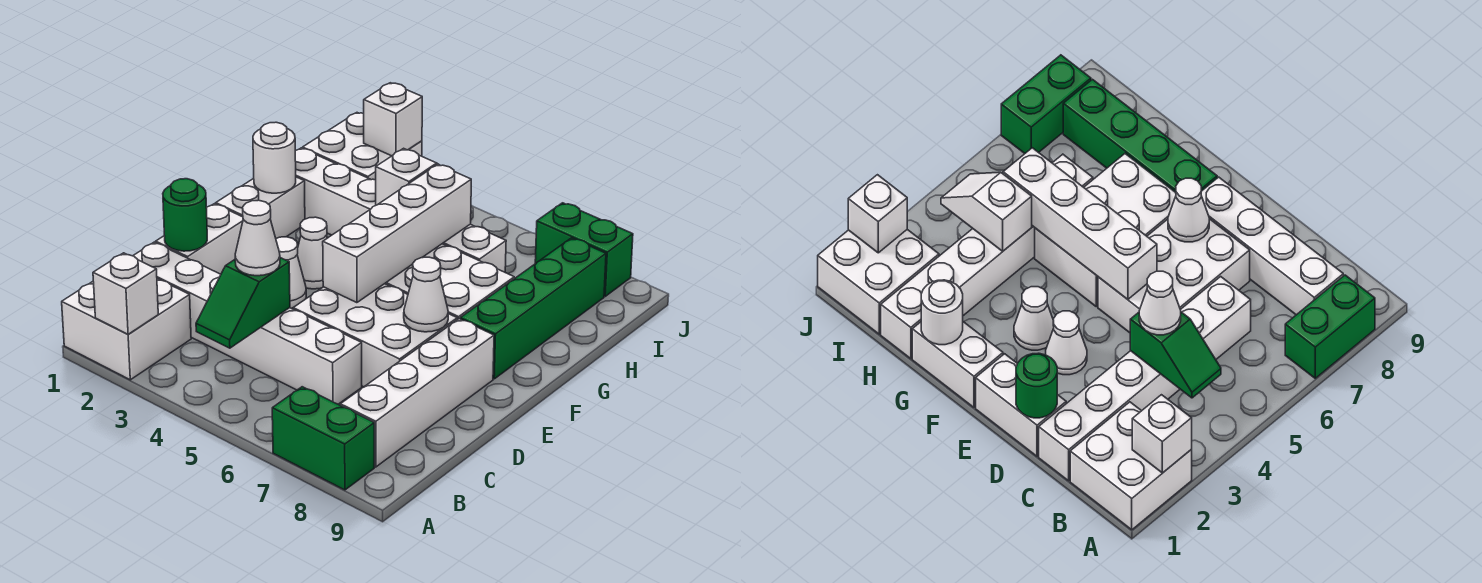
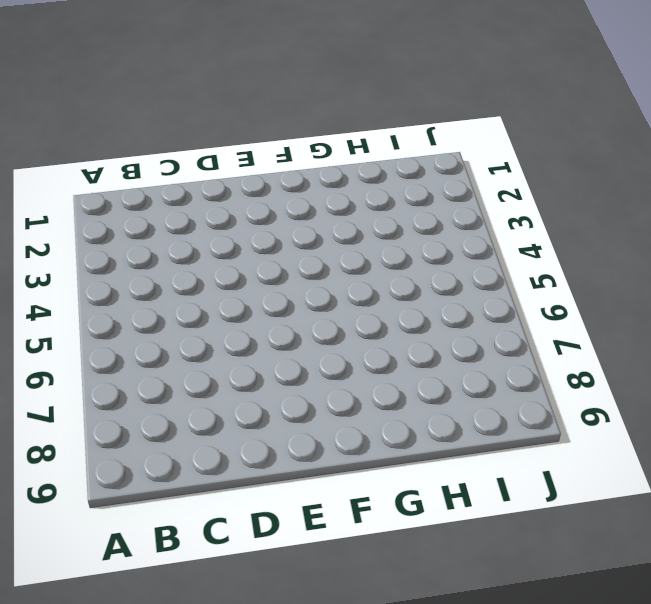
none -> white 2x2 brick [62,279,191,380]
none -> green 1x2 brick [272,387,374,490]
none -> white 1x4 brick [340,319,494,467]

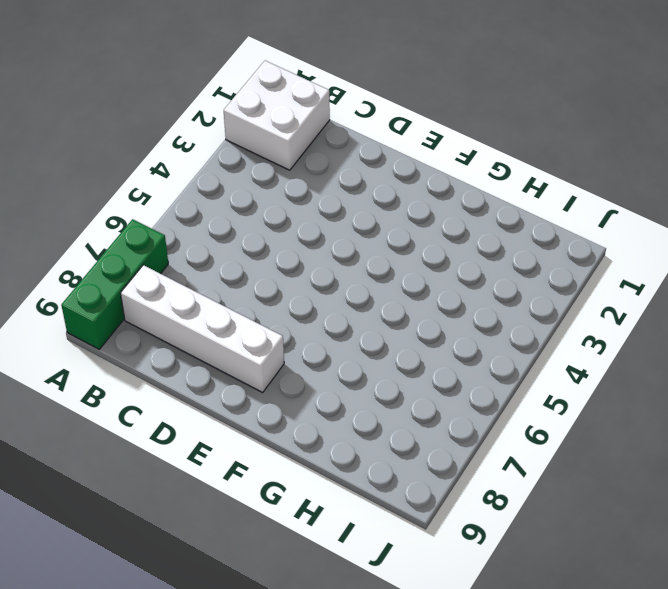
green 1x3 brick [61,219,168,349] -> green 1x2 brick [272,387,374,490]
none -> white 1x6 brick [133,242,362,404]
none -> white 1x2 brick [156,204,243,274]
none -> white 2x3 brick [293,284,457,387]

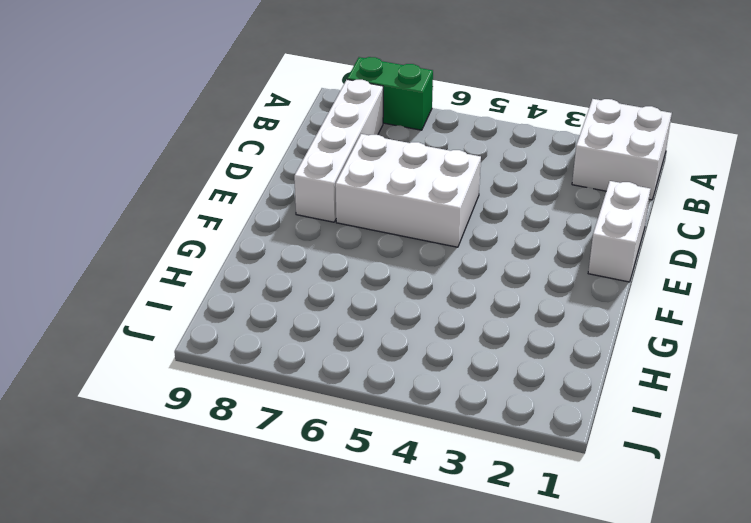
none -> white 1x6 brick [133,242,362,404]
none -> white 1x1 cone [276,237,306,308]
none -> white 1x2 brick [216,177,305,238]

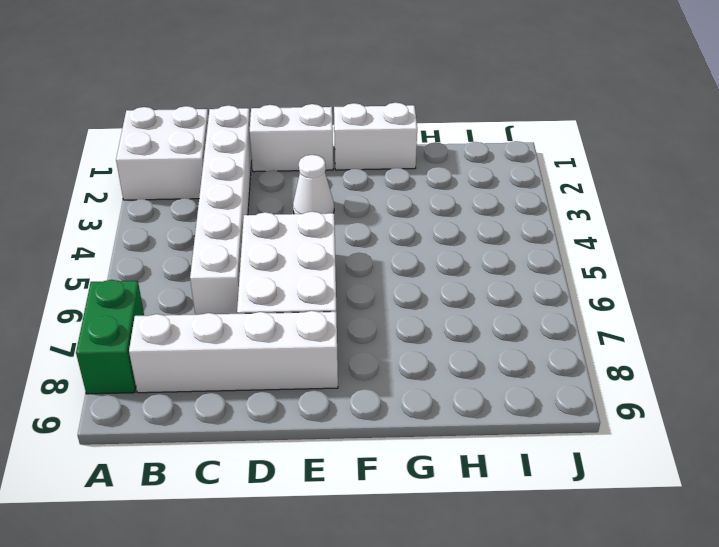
none -> white 1x1 cone [297,217,327,289]
none -> white 2x3 brick [385,244,514,320]
none -> green 1x4 brick [460,238,606,379]

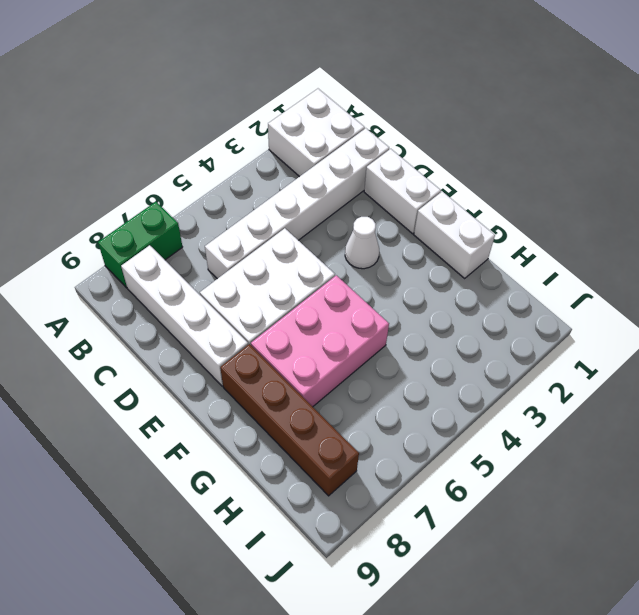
pink 2x3 brick [251,275,389,407] -> white 2x3 brick [385,244,514,320]
brown 1x4 brick [220,344,359,496] -> green 1x4 brick [460,238,606,379]
none -> white 1x1 cone [297,217,327,289]
none -> white 1x6 brick [295,148,506,272]
none -> white 2x2 brick [303,113,422,180]

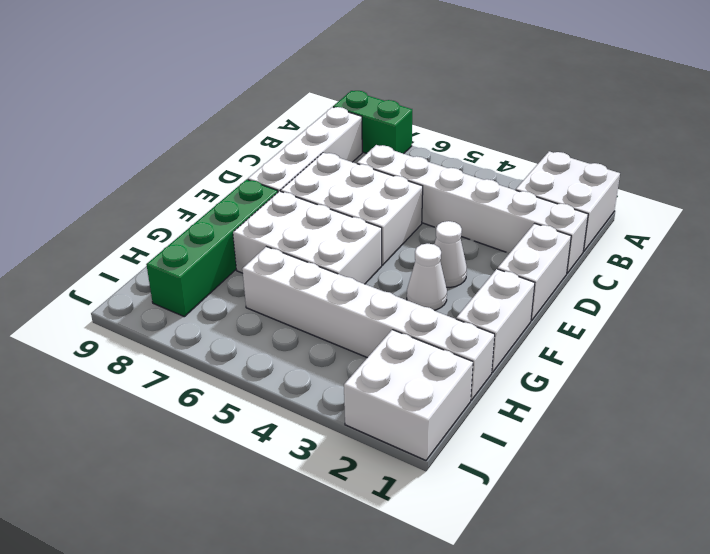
none -> green 1x2 brick [535,203,633,296]
none -> white 1x1 brick [93,253,158,334]
none -> green 1x2 slope [196,258,290,348]

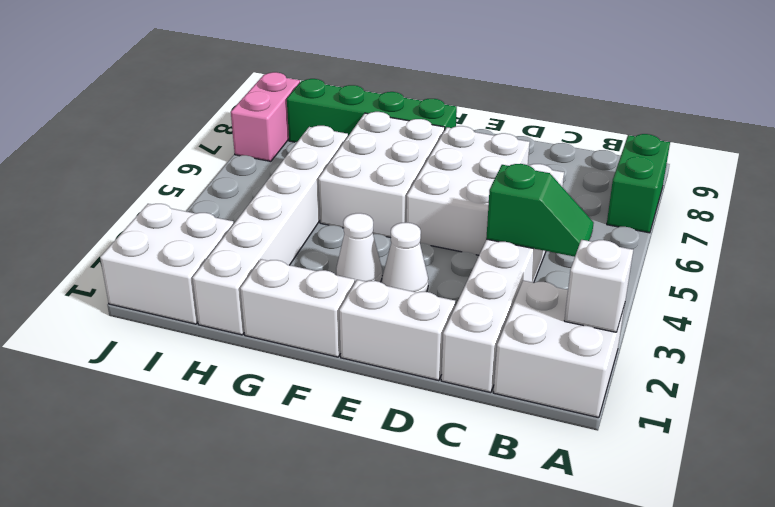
pink 1x2 brick [231,72,300,161] -> green 1x2 brick [535,203,633,296]
none -> white 1x4 brick [340,319,494,467]
none -> green 1x1 round brick [163,179,207,251]
none -> white 1x4 brick [323,164,471,303]

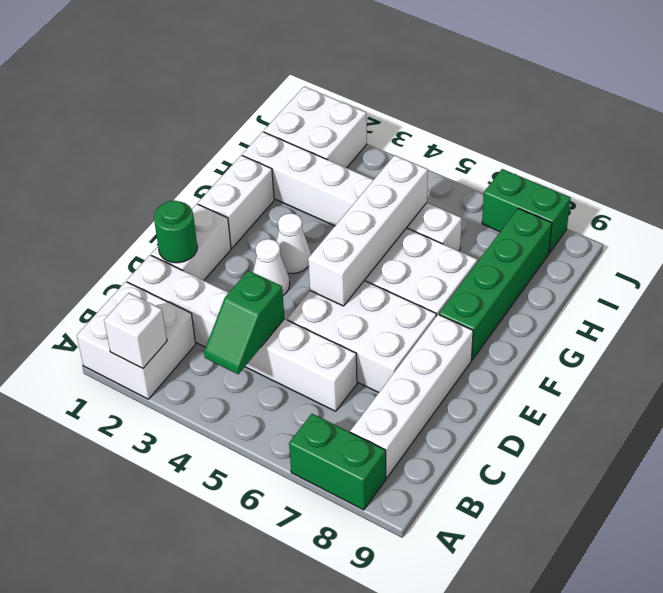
none -> white 1x1 cone [404,257,448,332]
none -> white 1x1 round brick [253,122,296,193]
none -> white 1x2 slope [376,148,437,205]

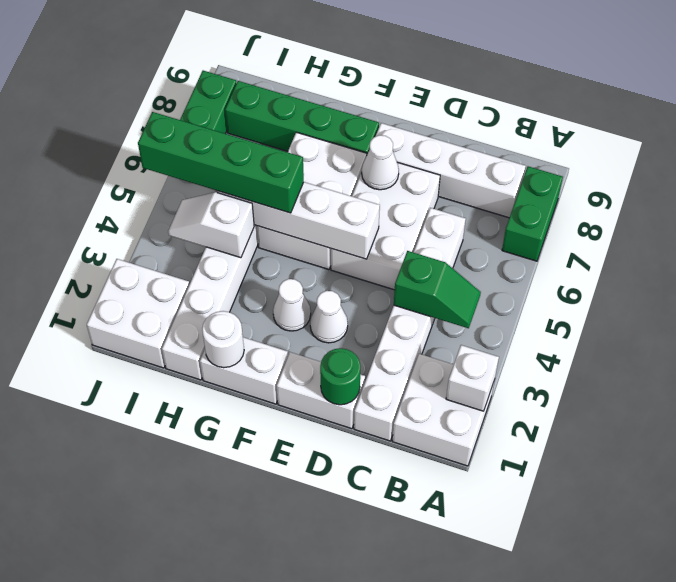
green 1x4 brick [138,112,304,213] -> none
none -> white 1x1 brick [364,83,422,156]
none -> white 1x1 cone [235,200,280,276]

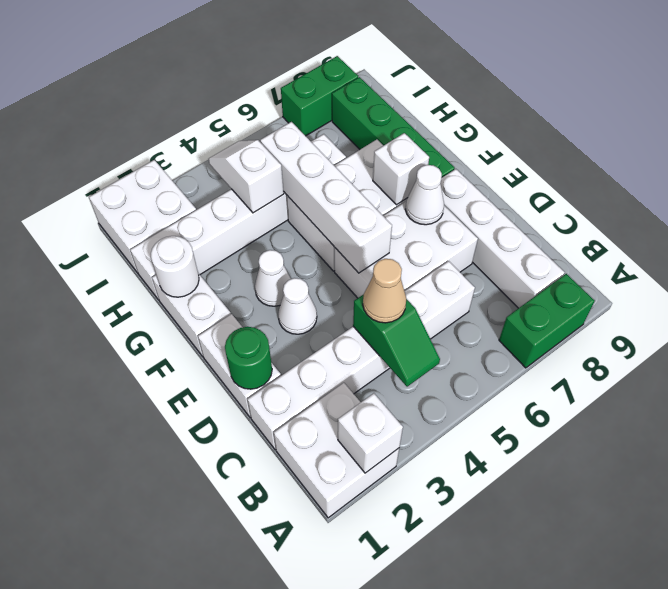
tan 1x1 cone [363,259,406,323] -> white 1x1 cone [235,200,280,276]
white 1x1 brick [373,133,429,205] -> white 1x1 brick moved to [364,83,422,156]

